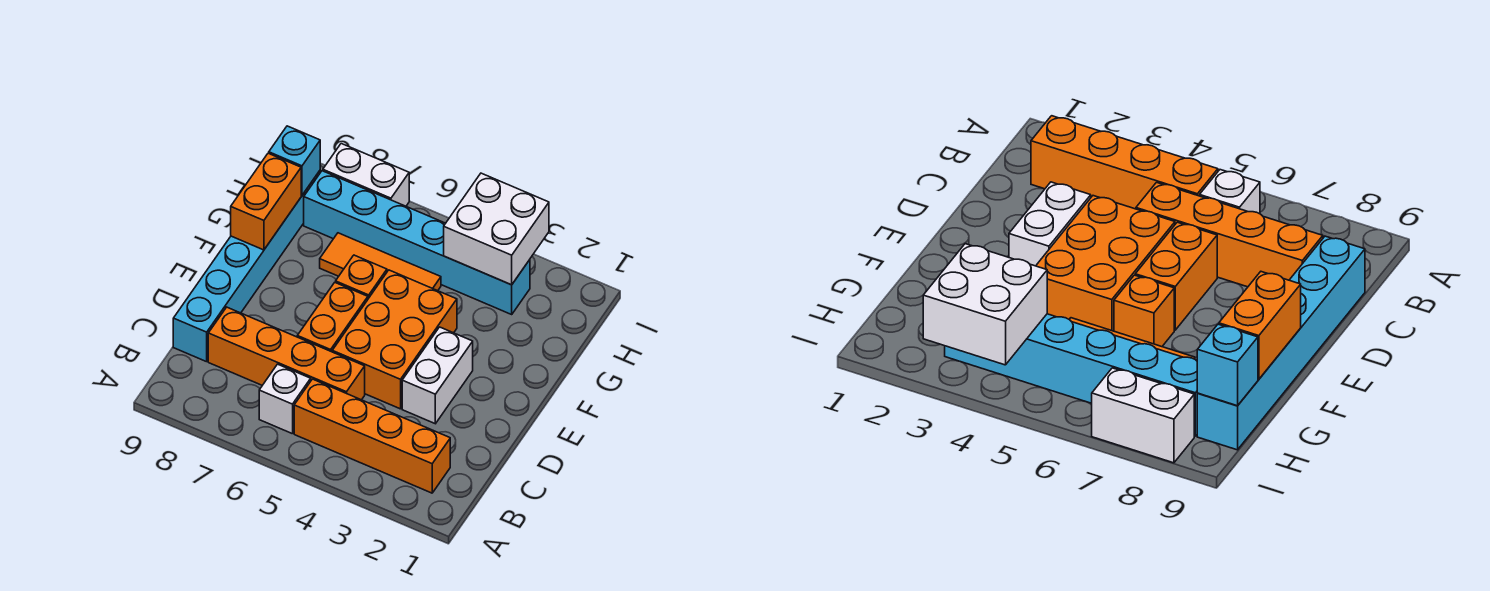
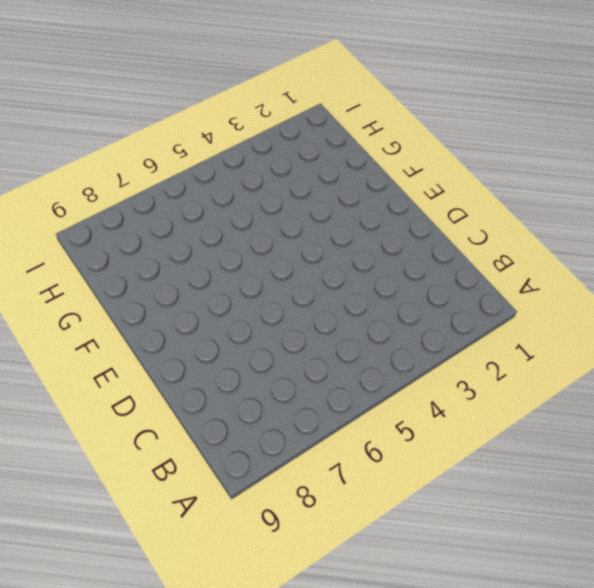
none -> orange 1x4 brick [294,379,450,493]
none -> white 1x1 brick [259,364,311,434]
none -> orange 1x4 brick [208,307,365,400]

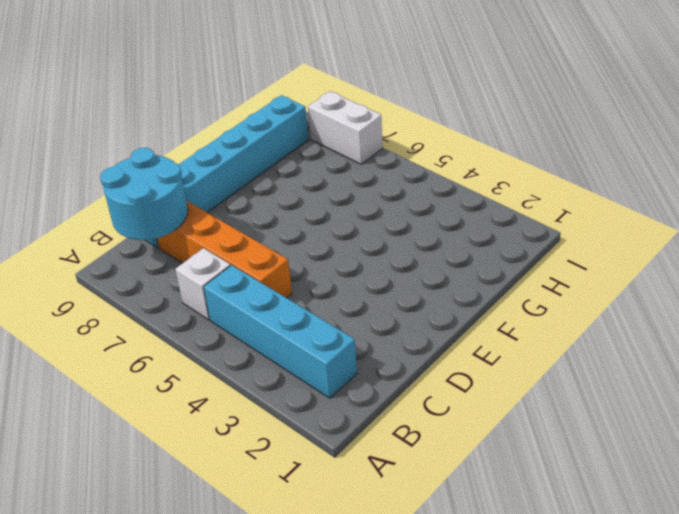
cyan 1x4 brick [204,265,357,398] -> orange 1x4 brick [294,379,450,493]
cyan 2x2 round brick [100,148,188,240] -> none
none -> white 1x2 brick [402,327,473,424]
none -> orange 2x3 brick [332,270,457,409]
none -> orange 1x2 brick [297,282,368,352]

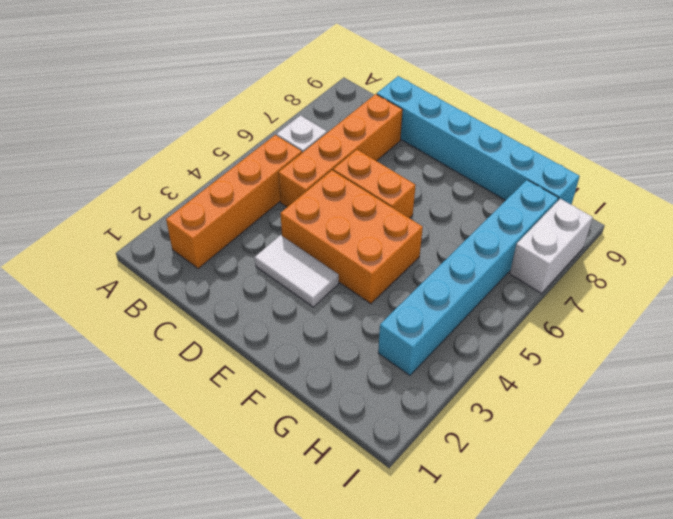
white 1x2 tile [255,235,339,307] -> white 1x2 brick [402,327,473,424]
none -> orange 1x1 brick [336,255,387,299]
none -> orange 1x3 tile [320,233,441,291]
none -> orange 1x2 brick [231,153,301,250]

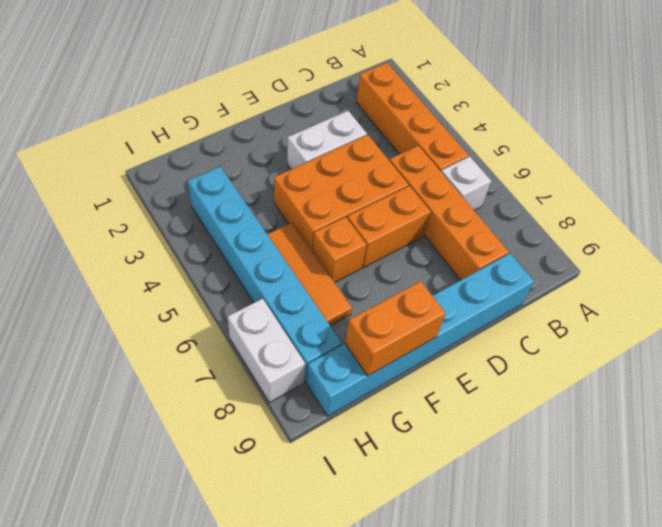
none -> white 2x2 brick [444,173,549,285]
none -> cyan 1x1 brick [269,126,320,195]

